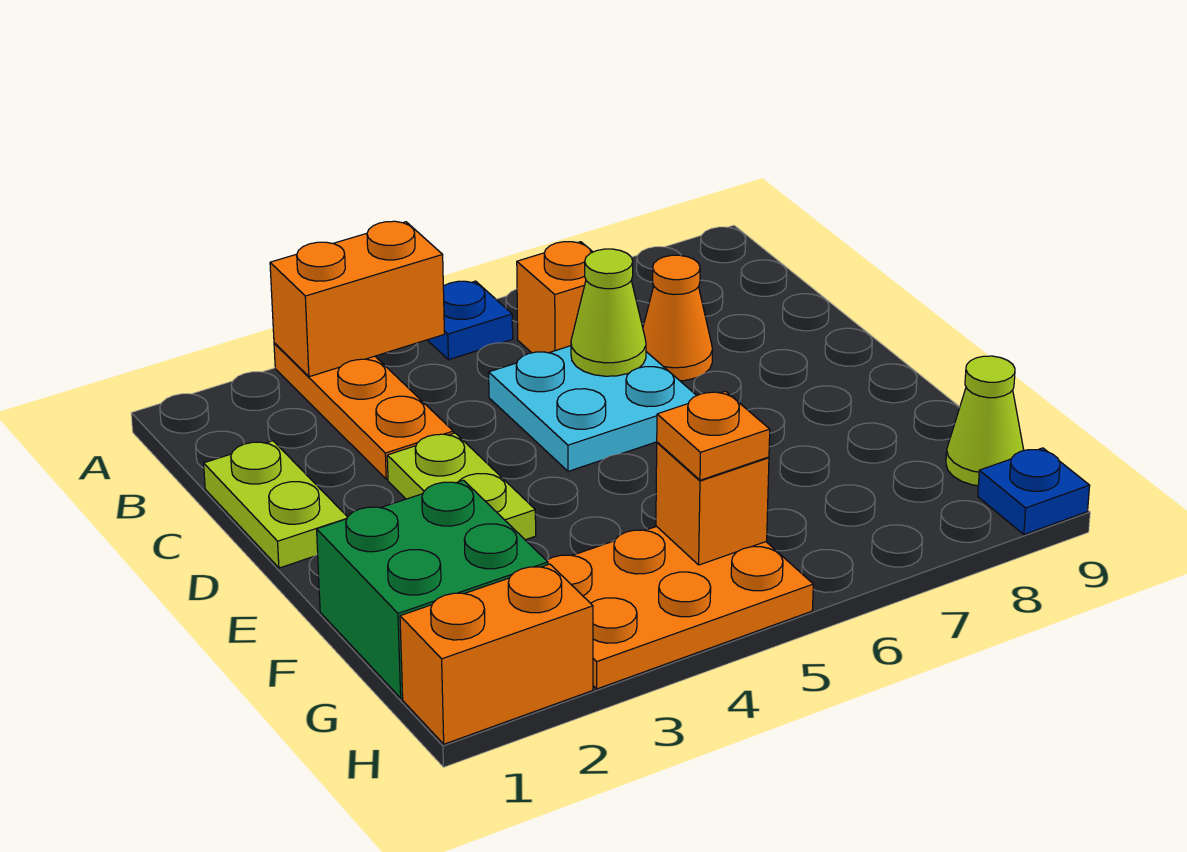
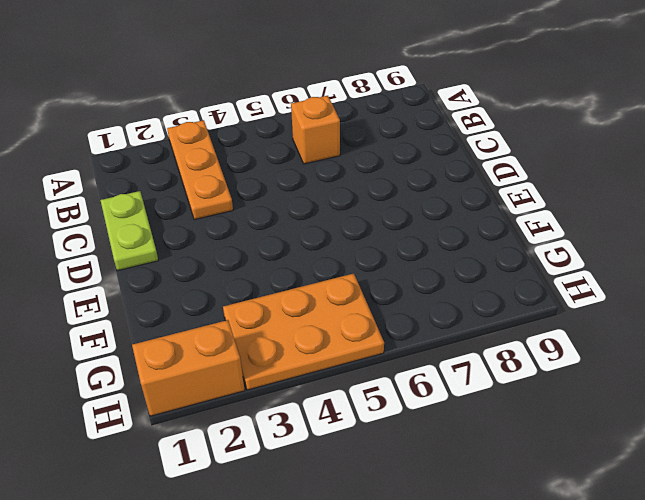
none -> blue 1x1 plate [428,281,513,360]
none -> cyan 2x2 plate [489,346,697,471]
none -> orange 1x1 cone [643,255,713,381]

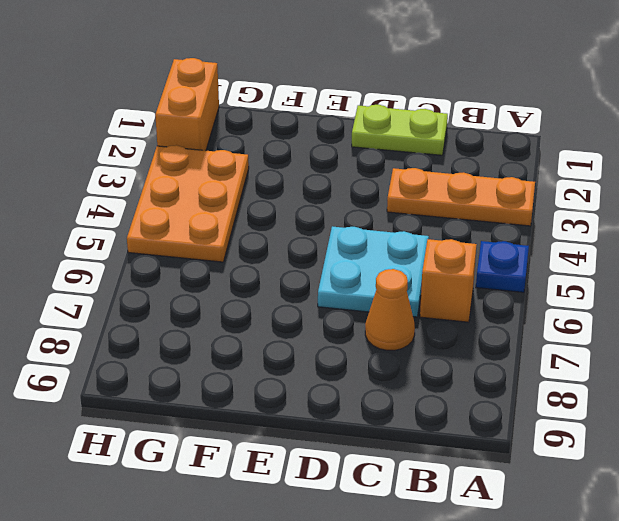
none -> lime 1x2 plate [387,433,536,540]
none -> green 2x2 brick [317,480,548,698]
none -> lime 1x1 cone [946,356,1024,486]

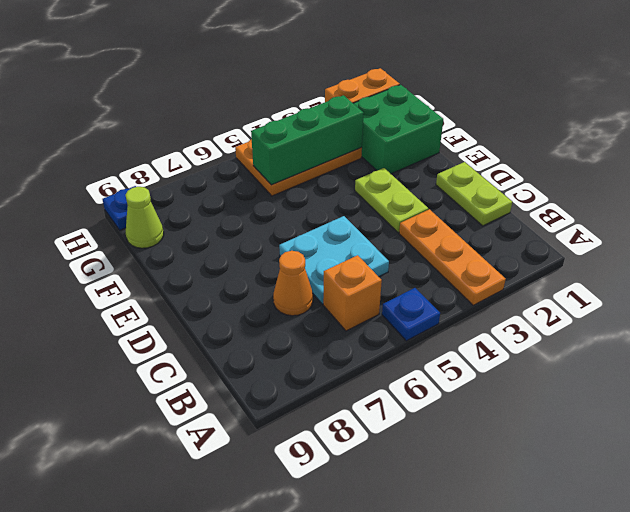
green 1x3 brick [251,95,364,185] -> orange 1x1 brick [656,442,769,565]
none -> orange 1x2 brick [270,221,444,377]
none -> lime 1x1 cone [571,249,646,376]
none -> orange 1x1 plate [657,391,770,480]

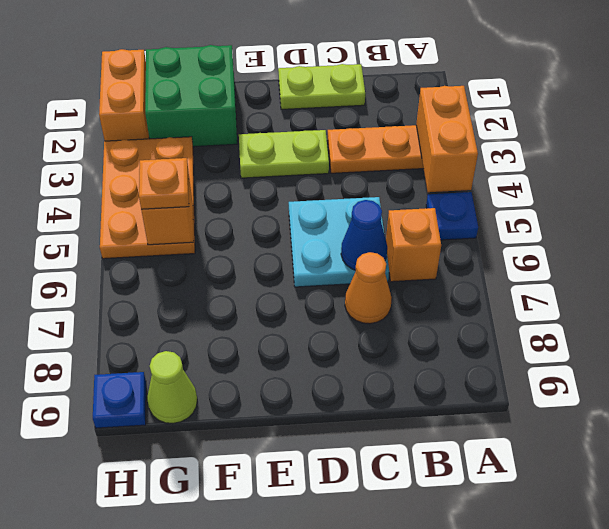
blue 1x1 cone [341,200,387,270] -> lime 1x1 cone [571,249,646,376]

